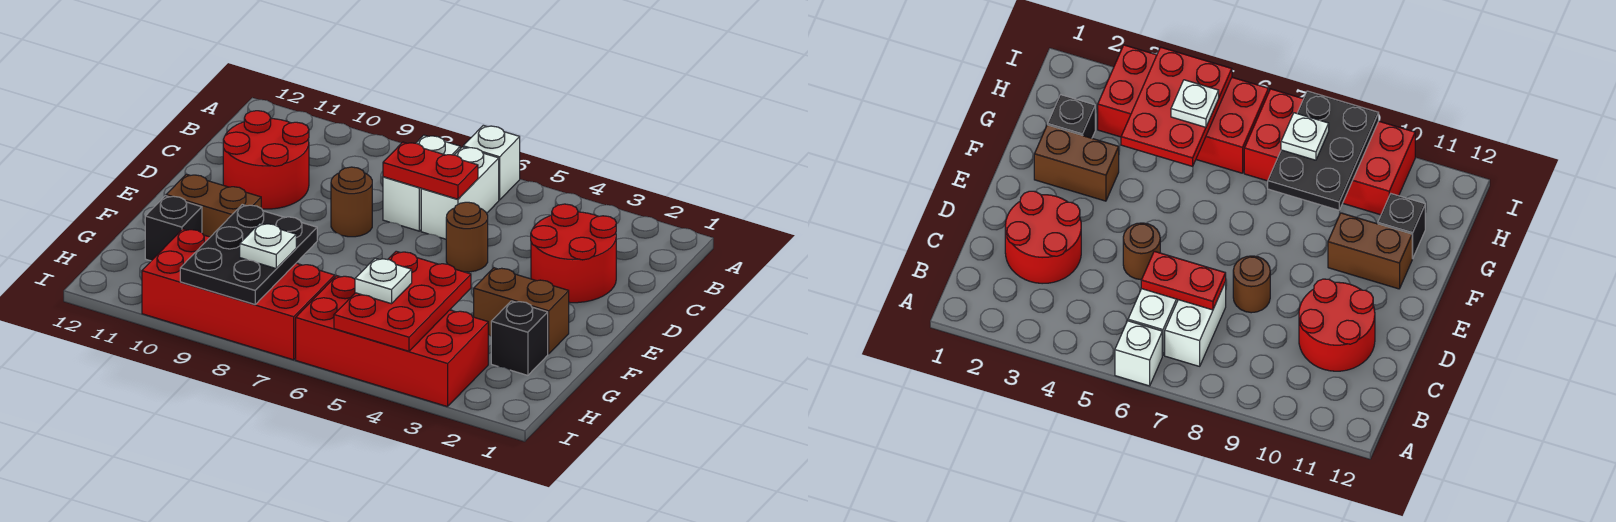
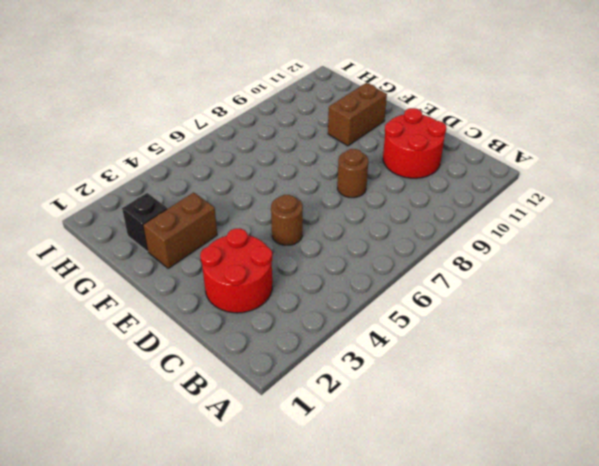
none -> white 1x1 brick [463,125,520,200]
none -> white 1x2 brick [421,147,499,239]
none -> white 1x2 brick [383,135,460,231]

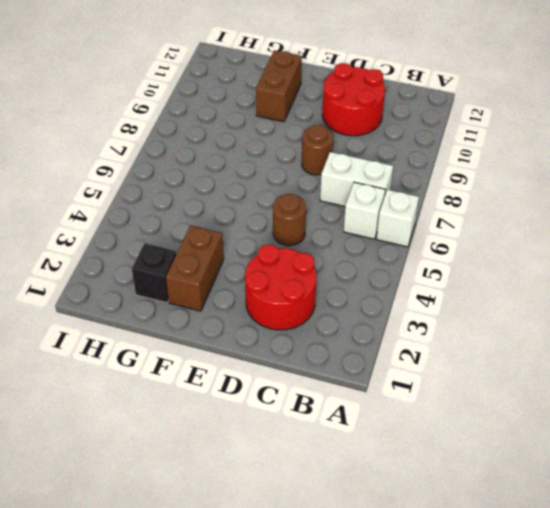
white 1x1 brick [344,182,385,239] -> white 1x2 brick [421,147,499,239]
none -> black 1x1 brick [145,196,202,261]
none -> red 2x4 brick [296,276,488,407]
none -> red 2x4 brick [142,229,335,360]

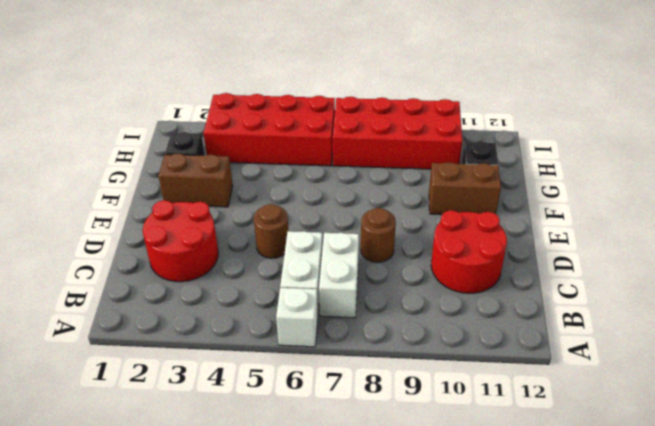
none -> red 1x2 plate [383,142,478,199]
none -> red 2x3 plate [334,251,471,351]
none -> black 2x3 plate [180,205,317,304]

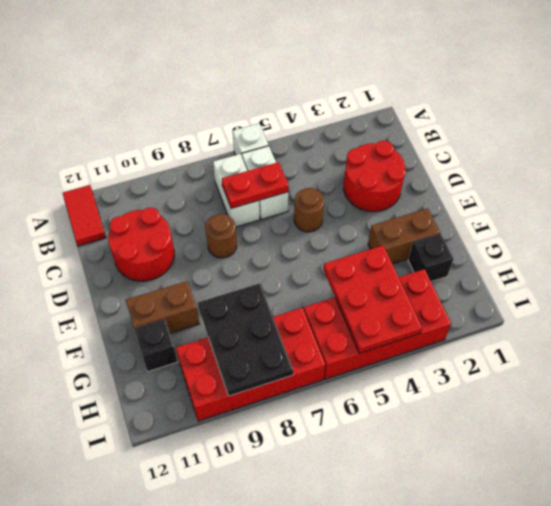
red 1x2 tile [63,185,106,246] -> none
none -> white 1x1 plate [355,258,412,304]
none -> white 1x1 plate [240,223,296,269]

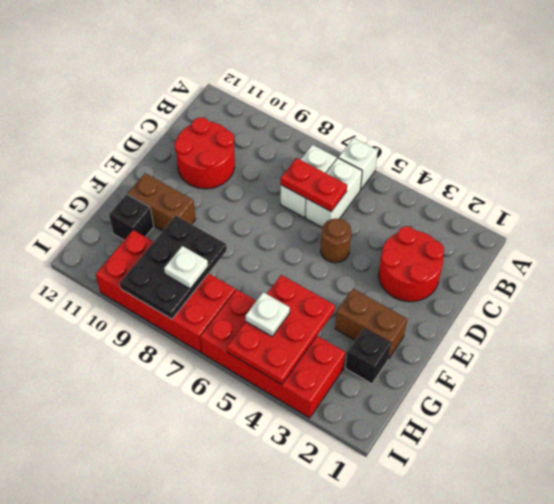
none -> brown 1x1 round brick [331,167,372,237]

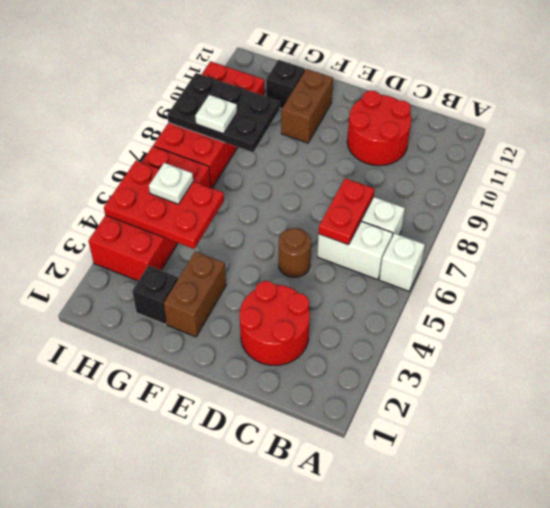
none -> brown 1x1 round brick [331,167,372,237]

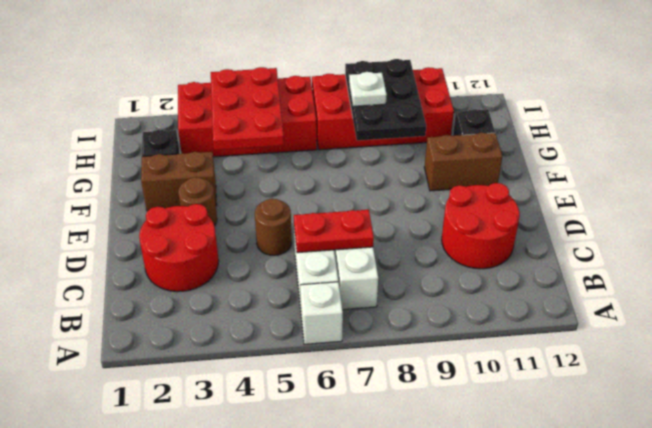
brown 1x1 round brick [178,177,217,226] -> brown 1x1 round brick moved to [331,167,372,237]
none -> white 1x1 plate [355,258,412,304]

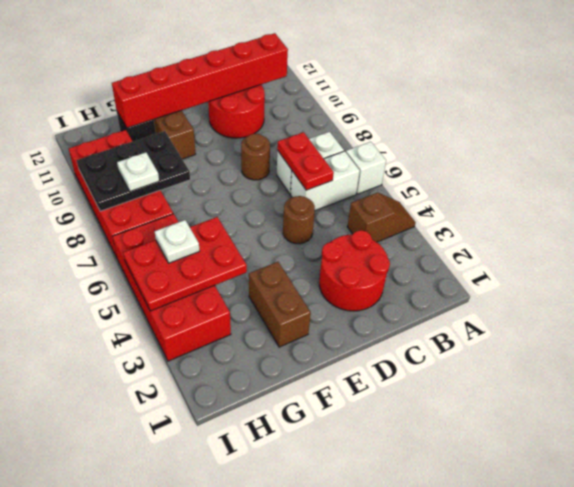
brown 1x2 slope [347,192,416,242] -> none
red 1x6 brick [112,33,288,128] -> none
none -> black 1x1 brick [491,301,548,375]

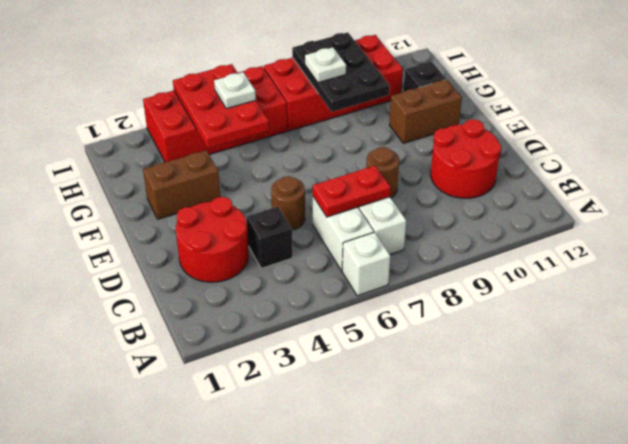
black 1x1 brick [247,207,292,268] -> black 1x1 brick moved to [491,301,548,375]

